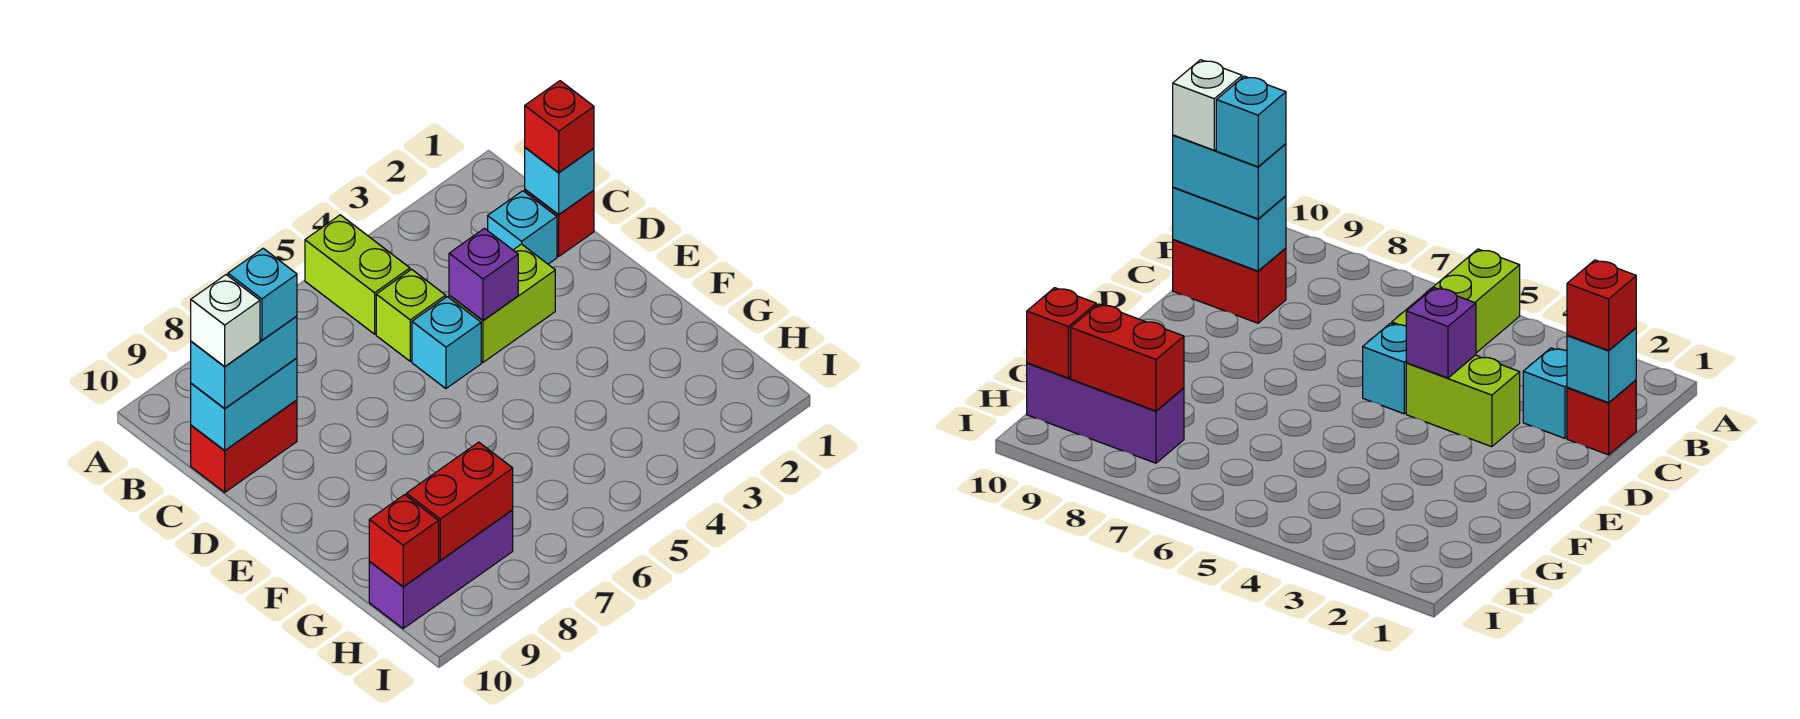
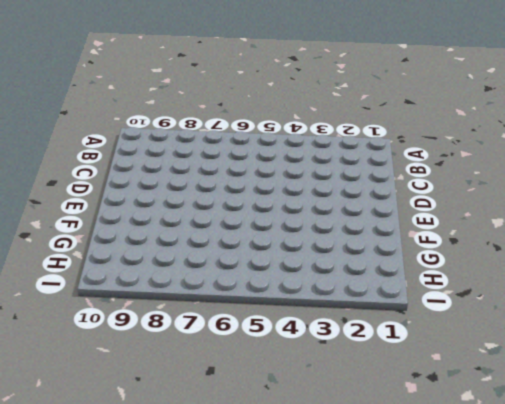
none -> lime 1x2 brick [305,215,410,334]
none -> red 1x1 brick [525,190,594,256]
none -> cyan 1x1 brick [488,191,557,264]

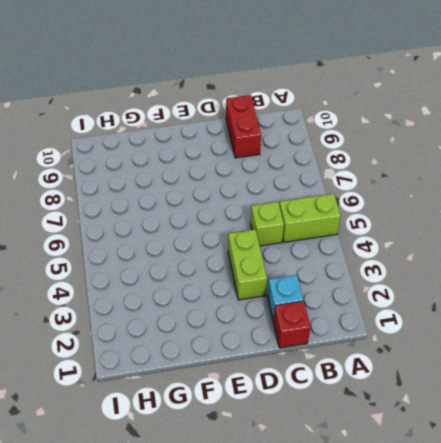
none -> cyan 1x1 brick [412,297,481,389]
none -> purple 1x3 brick [369,510,513,628]
none -> cyan 1x1 brick [525,148,594,214]

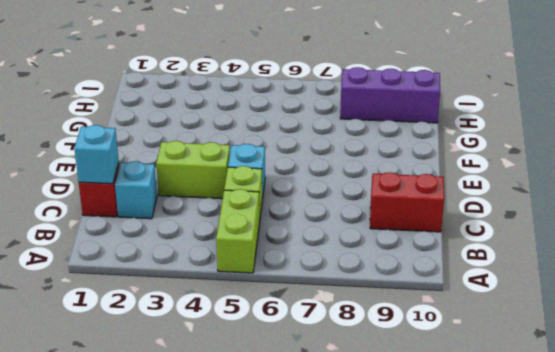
none -> cyan 1x2 brick [191,358,297,451]
none -> purple 1x1 brick [449,228,518,320]
none -> red 1x2 brick [406,442,513,561]

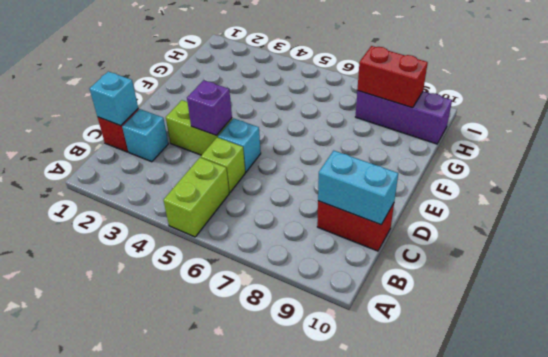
none -> red 1x1 brick [369,495,439,587]
none -> red 1x1 brick [525,81,594,173]
none -> cyan 1x2 brick [191,316,297,409]

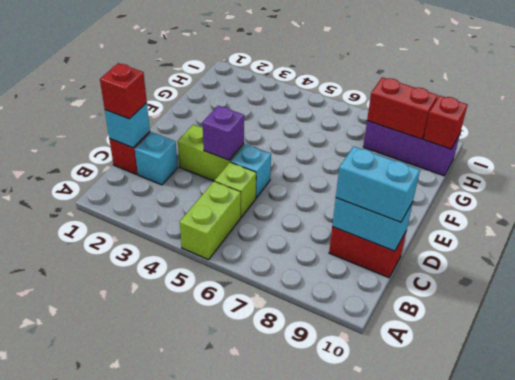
none -> cyan 1x1 brick [228,248,297,340]
none -> white 1x1 brick [191,275,260,367]

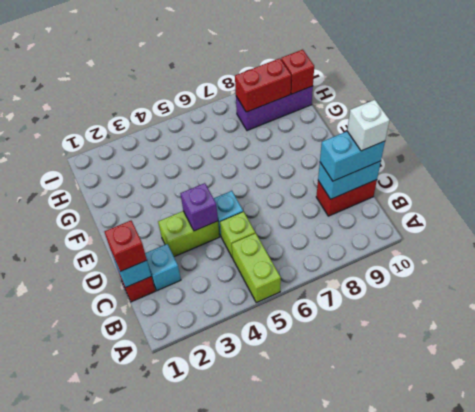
none -> cyan 1x1 brick [228,248,297,340]

